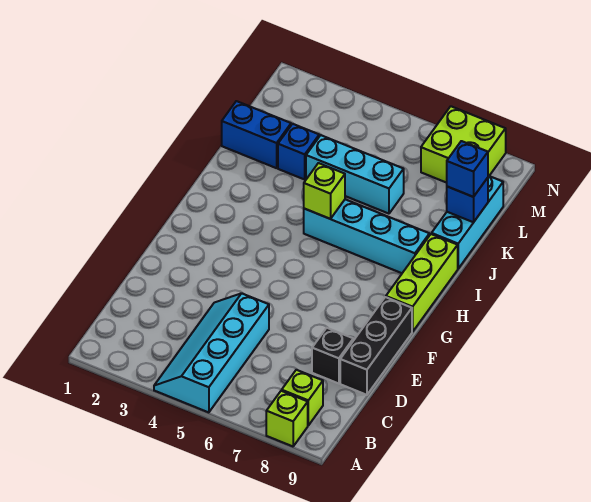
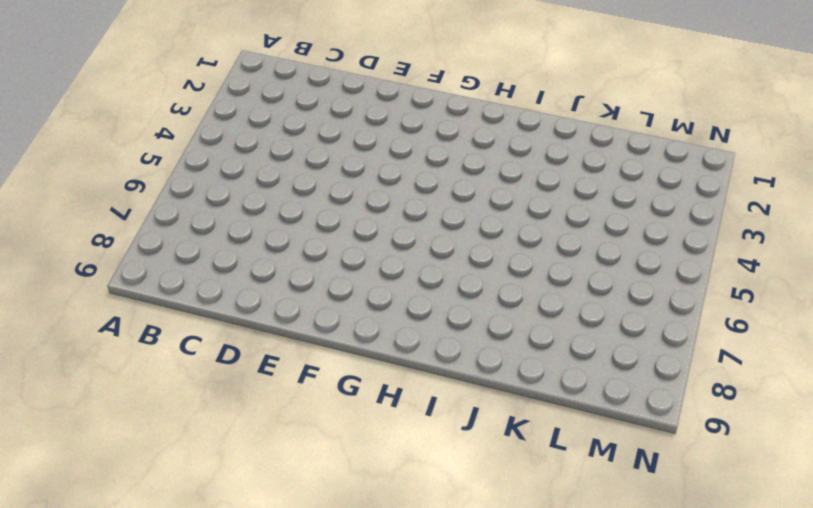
none -> cyan 2x4 slope [154,293,269,412]
none -> lime 1x1 brick [266,391,308,446]
none -> lime 1x1 brick [282,370,323,425]

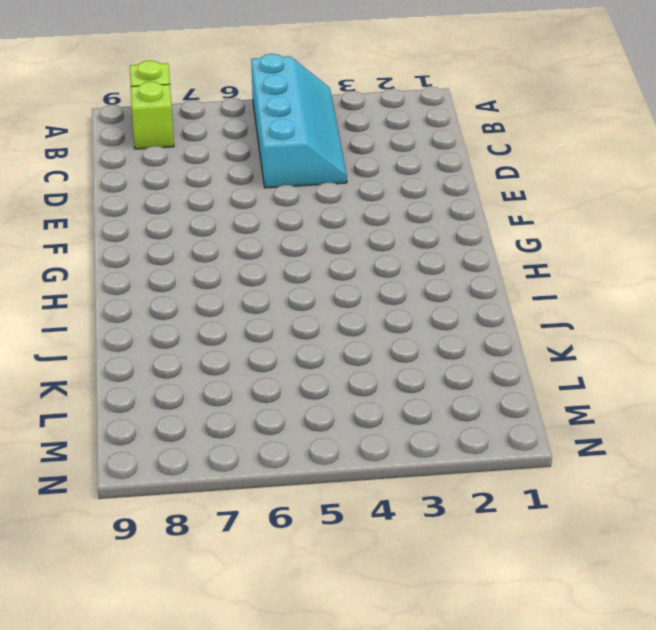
none -> black 1x1 brick [312,328,353,384]
none -> black 1x3 brick [340,297,412,395]
none -> lime 1x3 brick [386,234,458,332]

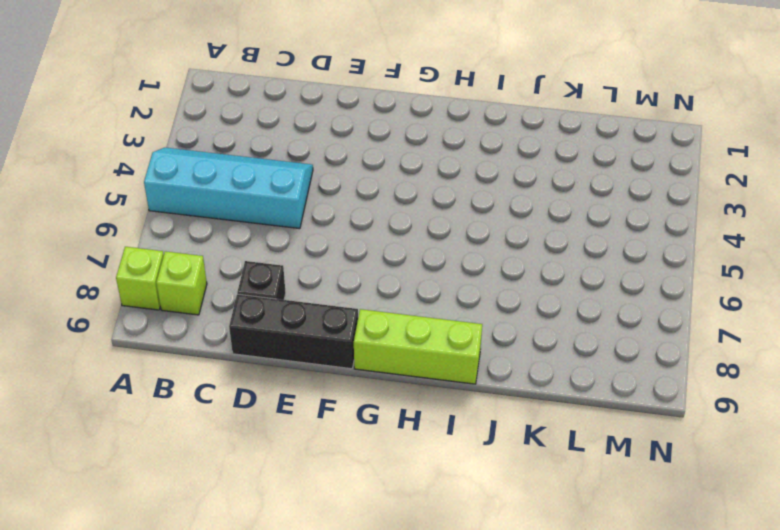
none -> cyan 1x4 brick [304,199,429,273]
none -> cyan 1x3 brick [432,176,503,269]
none -> blue 1x2 brick [222,101,291,168]

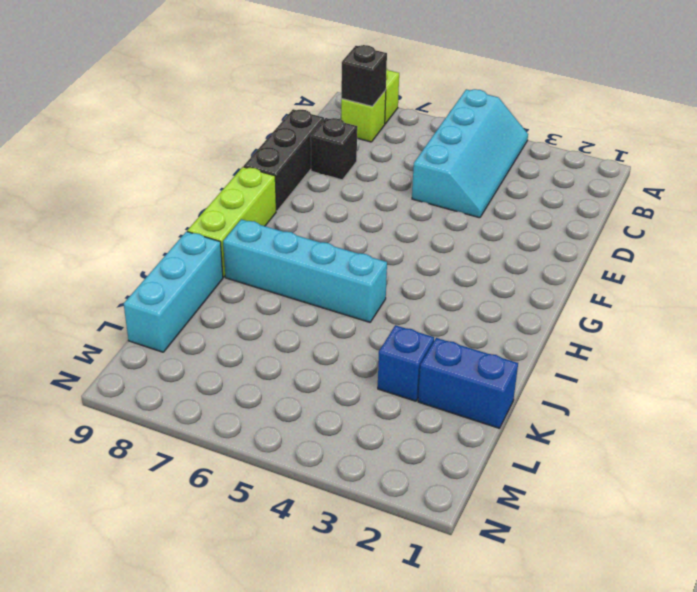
black 1x1 brick [341,45,387,106] -> none
none -> cyan 1x3 brick [306,135,404,214]
none -> lime 2x2 brick [421,106,506,183]
none -> lime 1x1 brick [304,163,345,219]

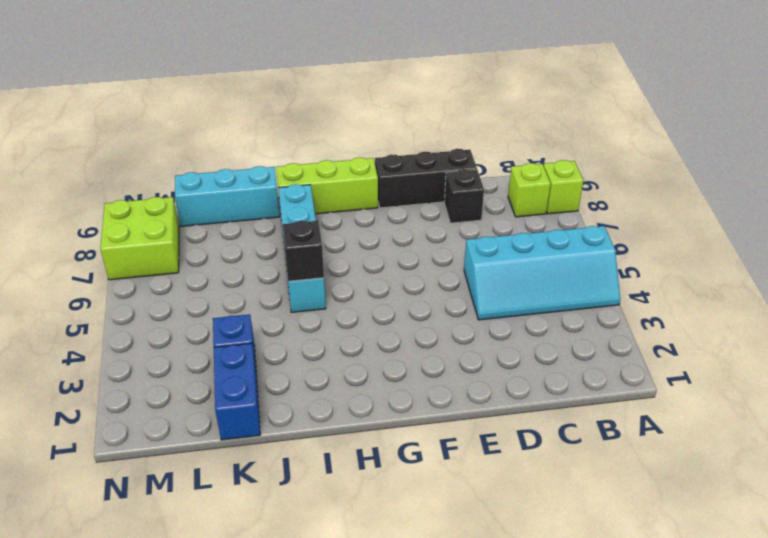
black 1x1 brick [282,221,324,282] -> lime 1x1 brick [304,163,345,219]
none -> cyan 1x3 brick [306,135,404,214]
none -> blue 1x1 brick [447,178,488,222]
none -> blue 1x1 brick [447,141,488,197]

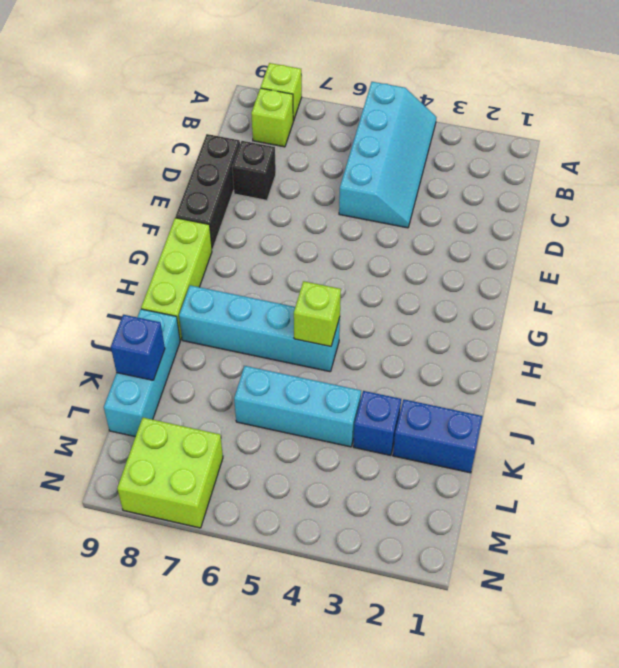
none -> blue 1x1 brick [447,141,488,197]

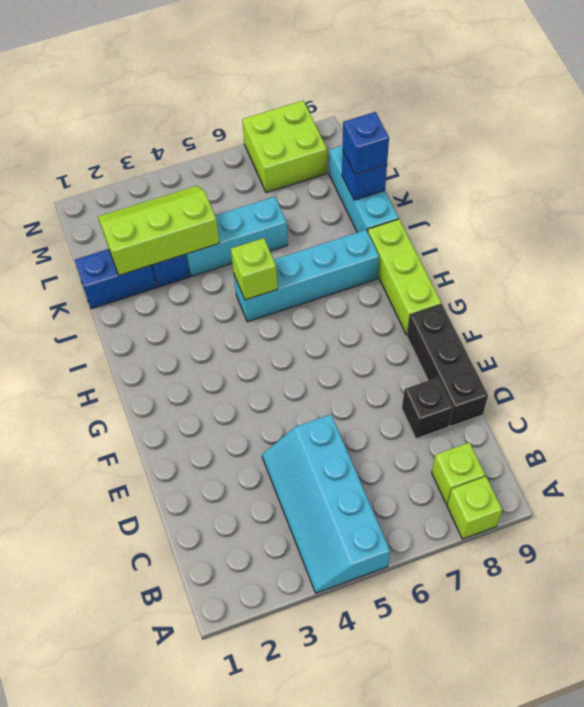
lime 2x3 slope [98,186,220,275] -> none

